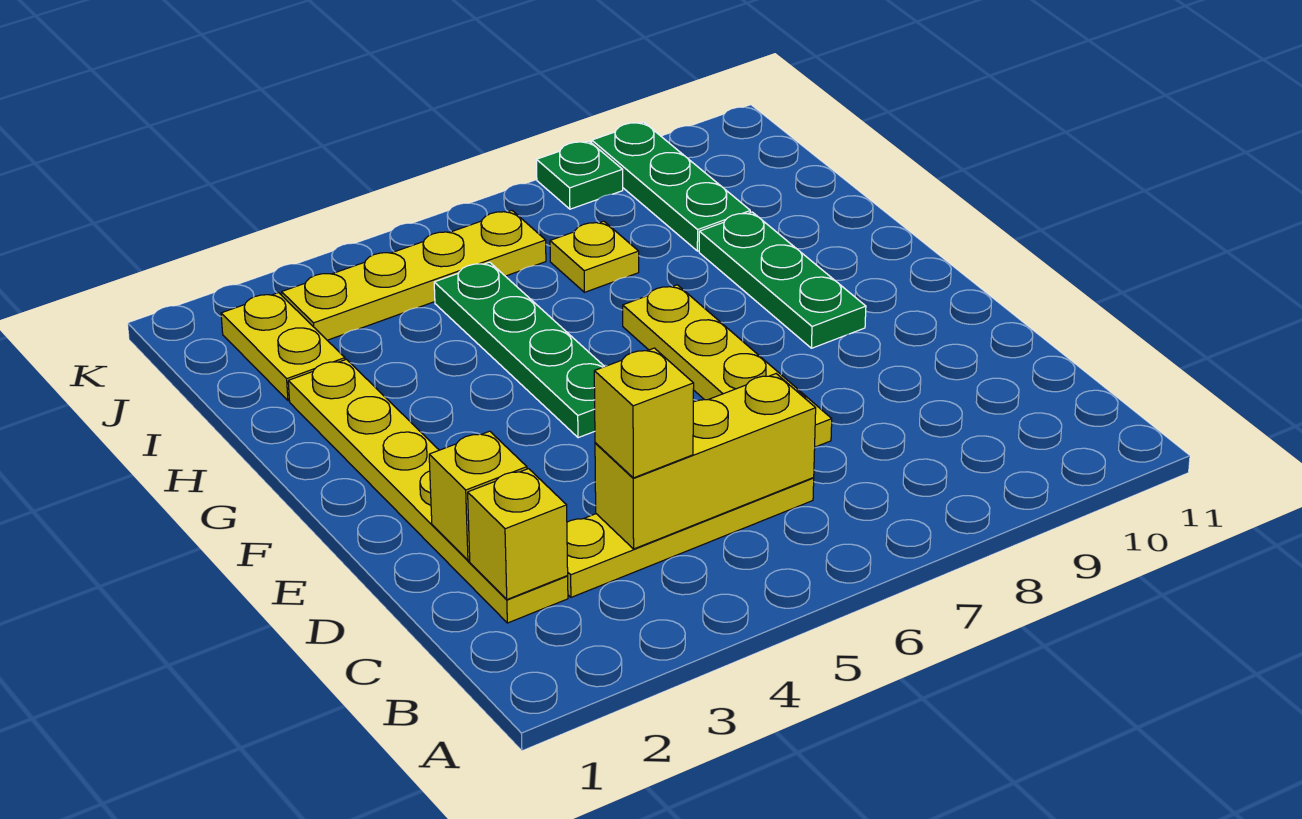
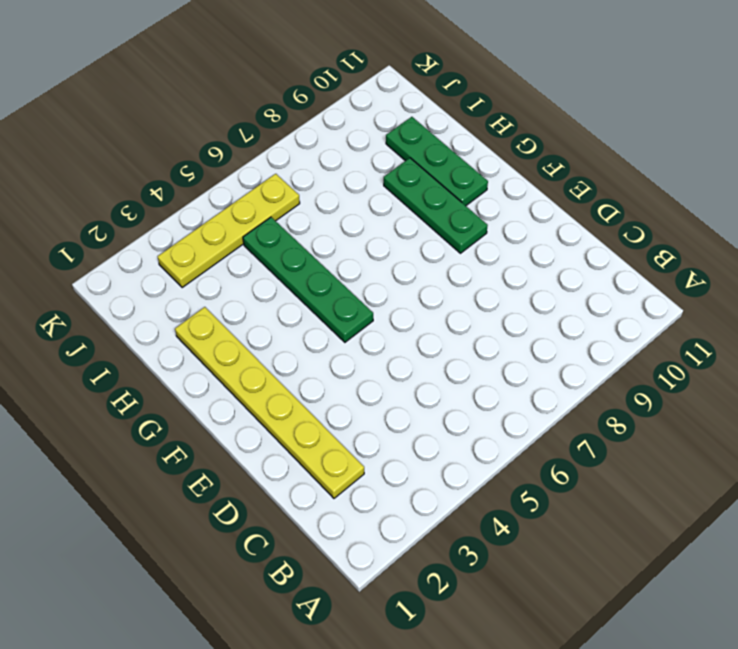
green 1x3 plate [386,117,488,206] -> green 1x3 plate moved to [592,122,750,251]
none -> yellow 1x4 plate [567,478,814,597]
none -> yellow 1x4 plate [623,285,832,447]
none -> yellow 1x2 plate [221,293,345,401]

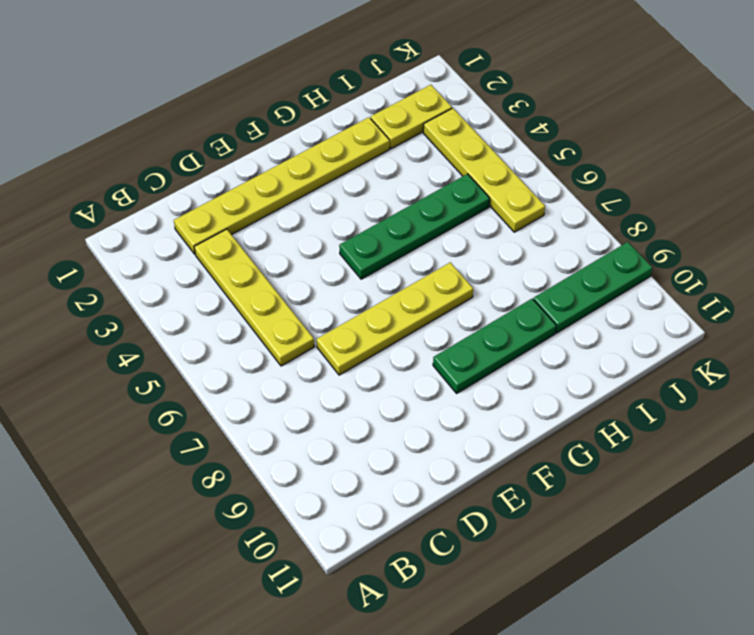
none -> yellow 1x1 plate [550,221,639,292]
none -> green 1x1 plate [536,141,623,209]
none -> yellow 1x1 brick [468,469,568,599]

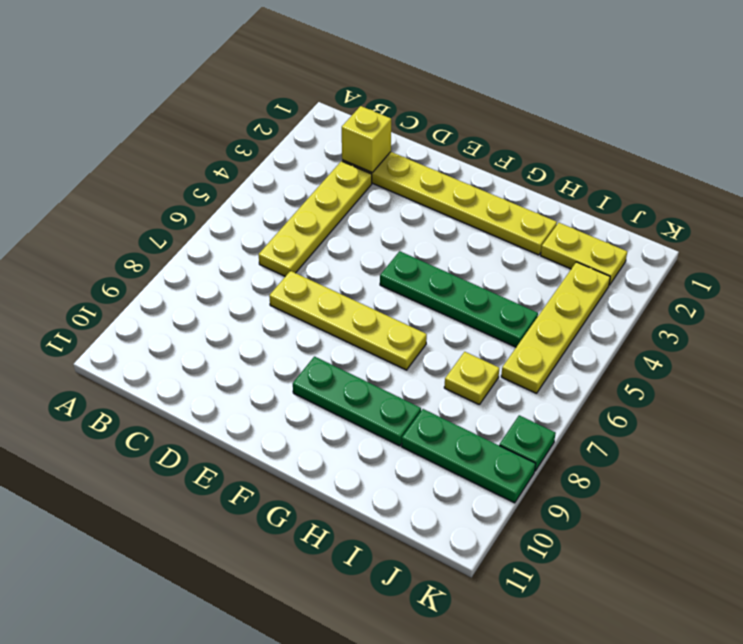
none -> yellow 1x3 brick [595,374,816,549]
none -> yellow 1x1 brick [429,431,527,560]
none -> yellow 1x1 brick [594,348,694,478]

